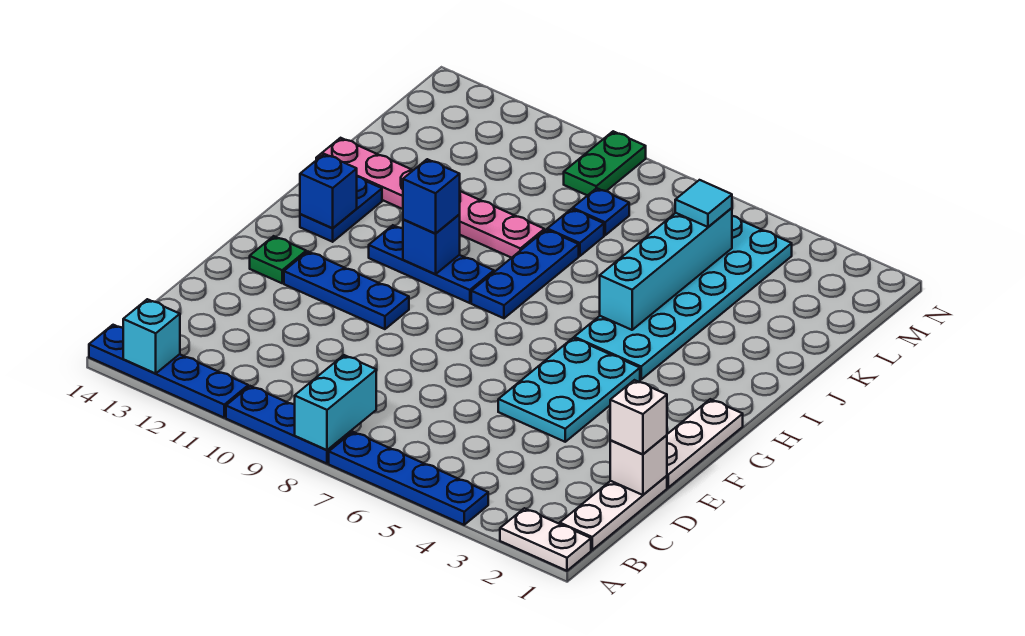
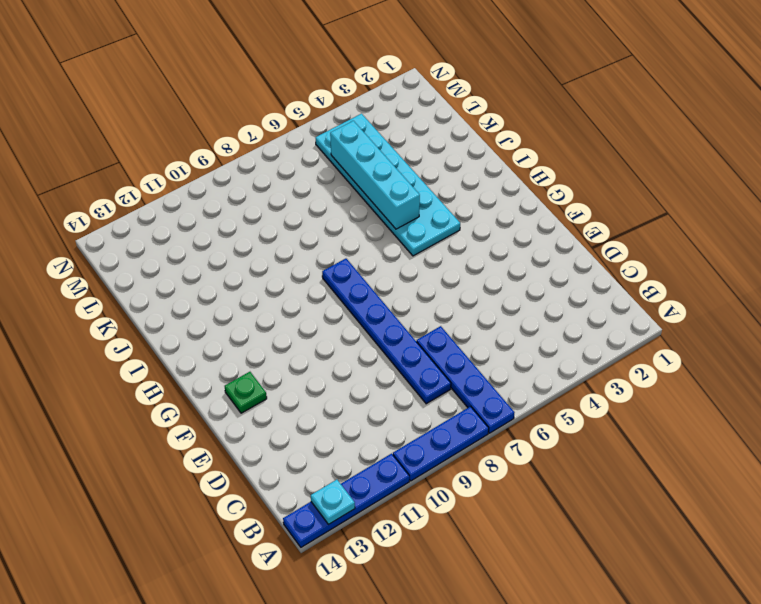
blue 1x4 plate [417,326,514,433] -> blue 1x4 plate turned to [329,432,488,525]
cyan 1x1 plate [311,480,355,525] -> cyan 1x1 brick [123,299,180,373]
blue 1x6 plate [322,259,451,404] -> blue 1x3 plate [471,230,579,318]
none -> white 1x2 plate [500,508,591,571]
none -> white 1x3 plate [560,476,667,550]
none -> white 1x3 plate [667,399,743,488]

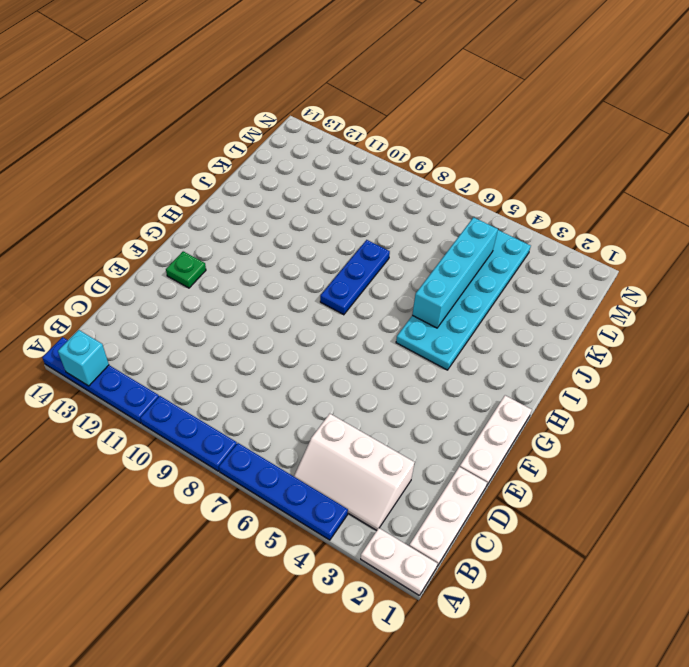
white 2x3 slope [294,414,414,531] -> none
none -> cyan 2x3 plate [498,338,640,442]
none -> blue 1x3 plate [284,252,409,329]
none -> blue 1x3 plate [369,225,494,303]

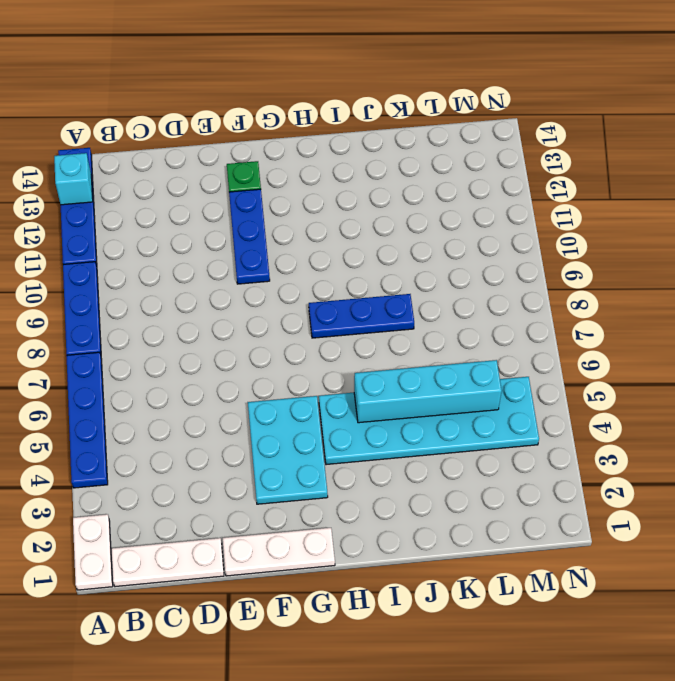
cyan 2x3 plate [248,396,328,504] -> cyan 2x3 plate turned to [498,338,640,442]
none -> blue 1x3 plate [369,225,494,303]
none -> blue 1x2 plate [300,177,382,242]
none -> pink 1x6 plate [316,138,544,258]

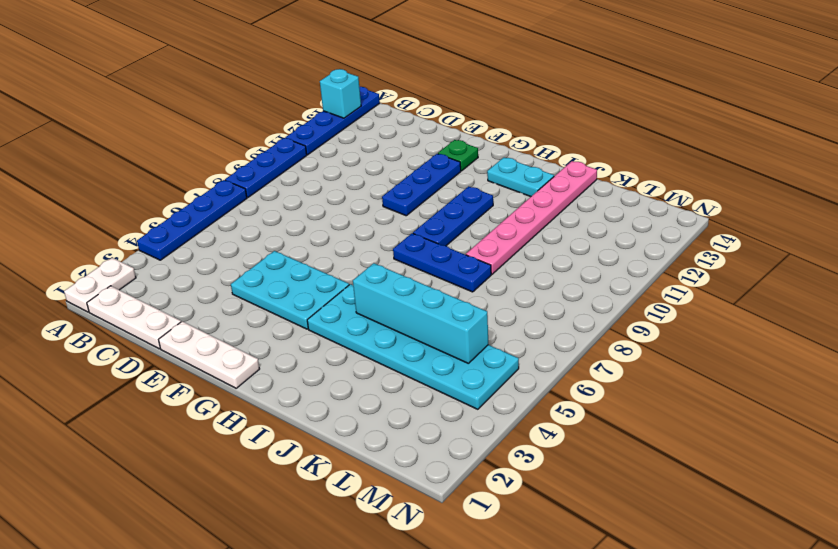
cyan 1x2 plate [487,157,554,197] -> blue 1x2 plate [300,177,382,242]
none -> blue 1x1 plate [547,209,604,256]
none -> blue 1x1 plate [573,188,629,235]
none -> green 1x2 plate [564,131,646,196]

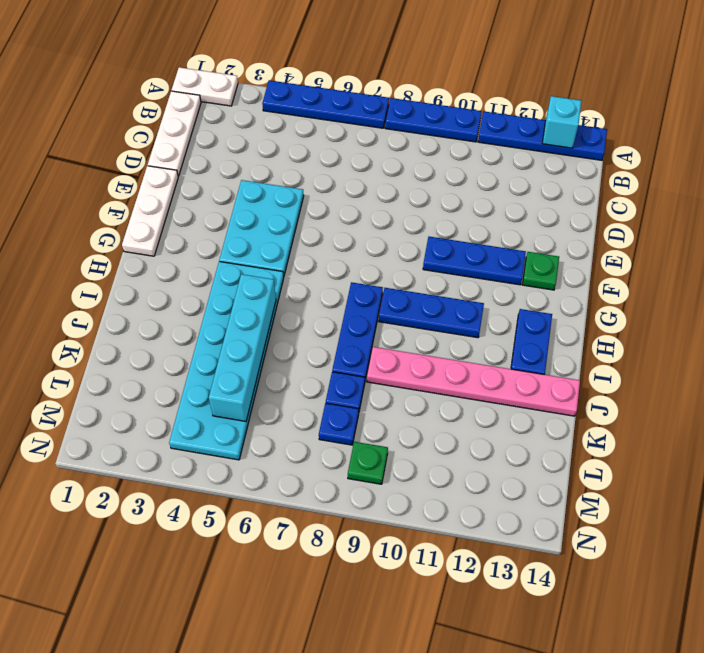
green 1x1 plate [348,442,388,484] -> green 1x2 plate [564,131,646,196]
none -> cyan 1x2 brick [295,355,376,450]
none -> white 1x1 brick [610,435,667,495]
none -> blue 1x1 brick [403,215,460,274]

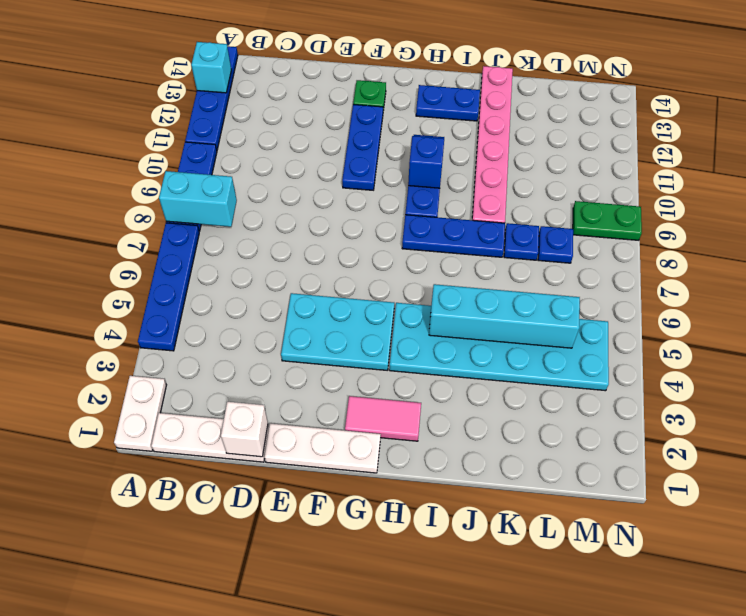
pink 1x2 tile [345,396,421,441] -> none
none -> blue 1x1 brick [300,154,357,228]
none -> white 1x1 brick [610,380,667,455]
none -> blue 1x1 brick [403,159,460,234]

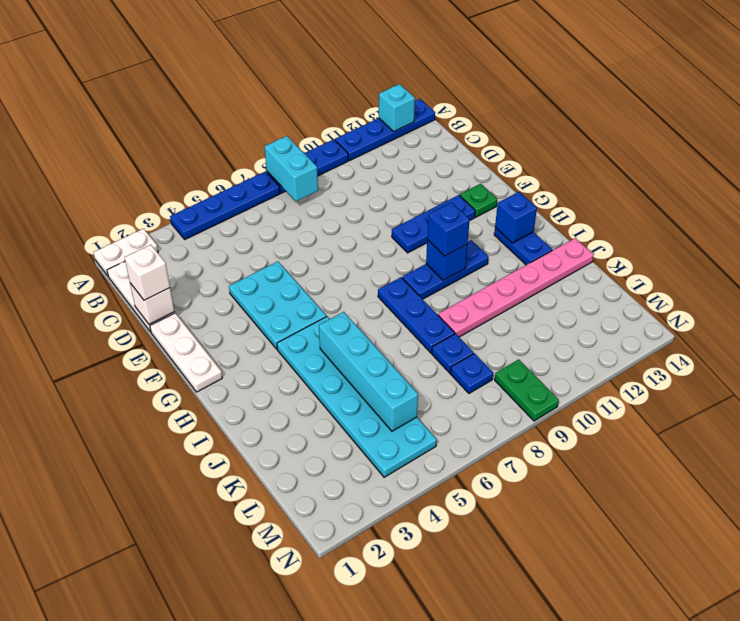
none -> cyan 1x1 tile [675,180,732,227]

